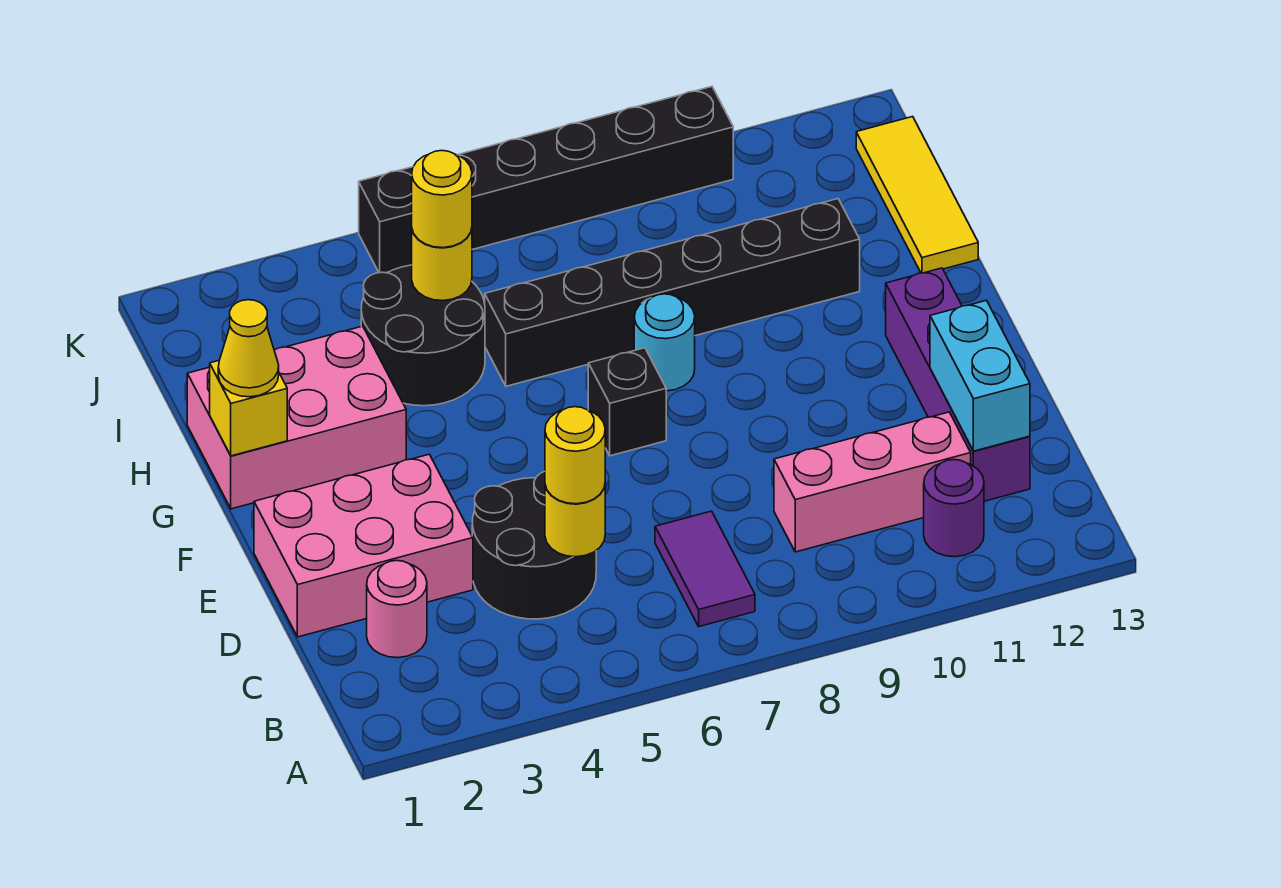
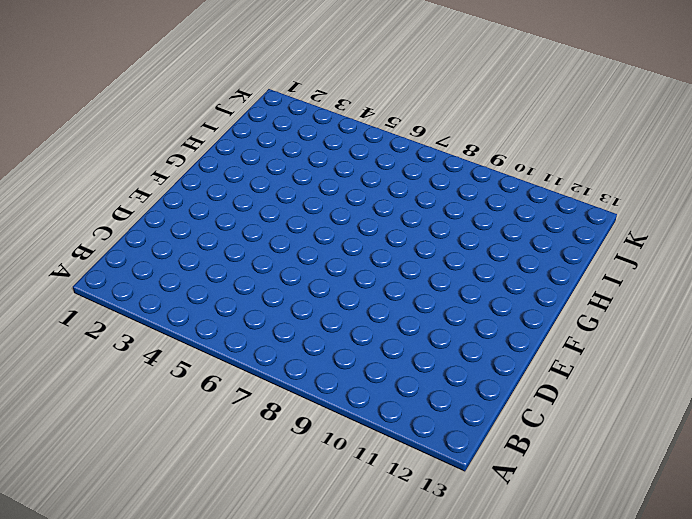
none -> purple 1x2 tile [655,511,755,626]
none -> purple 1x1 round brick [924,460,984,557]
none -> pink 1x1 round brick [367,560,427,658]

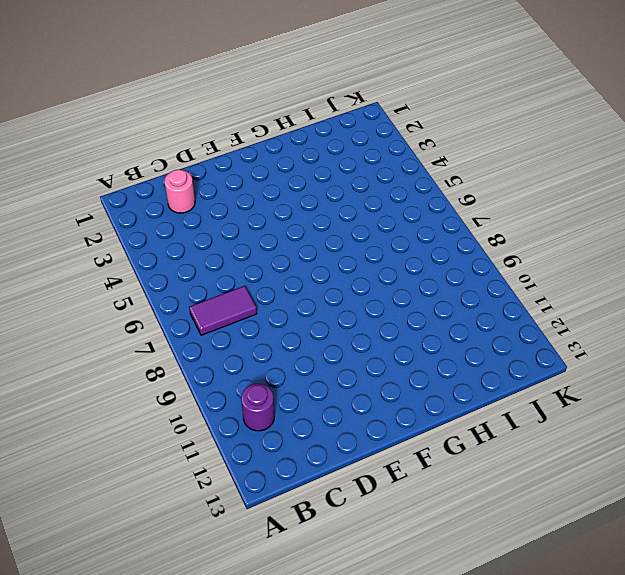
none -> black 2x2 round brick [472,472,596,619]
none -> pink 1x3 brick [774,412,971,552]
none -> purple 1x4 brick [886,268,1030,501]

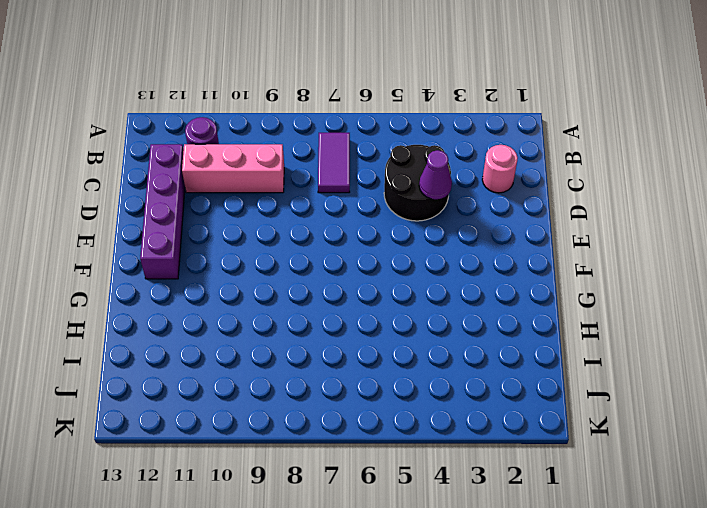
purple 1x1 cone [419,150,452,199] -> none
none -> pink 2x3 brick [254,454,473,637]
none -> black 1x1 brick [588,348,666,456]
none -> pink 2x3 brick [187,326,406,509]

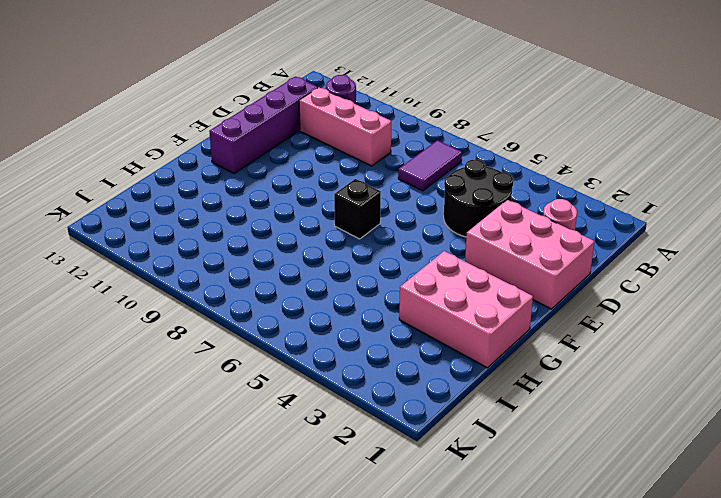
none -> cyan 1x1 round brick [634,294,695,391]
none -> black 2x2 round brick [361,265,485,406]
none -> black 1x6 brick [485,199,860,386]

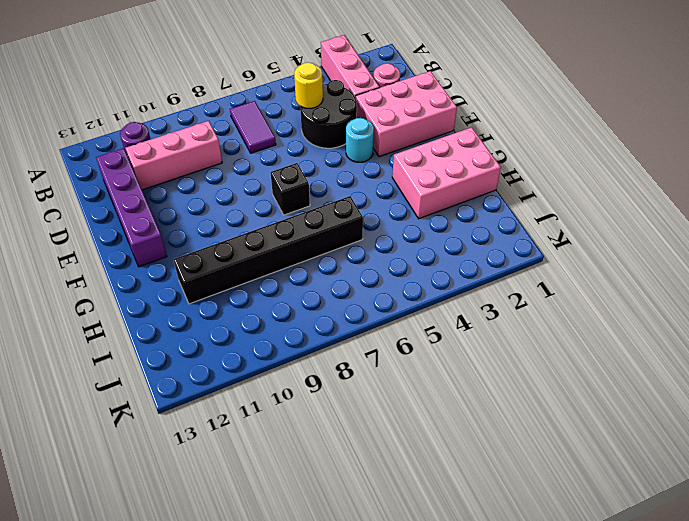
pink 1x3 brick [321,35,380,98] -> none
cyan 1x1 round brick [346,118,374,162] -> cyan 1x1 round brick moved to [634,294,695,391]
none -> black 2x2 round brick [361,265,485,406]
none -> yellow 1x3 tile [856,117,978,273]
none -> black 1x6 brick [359,87,733,273]

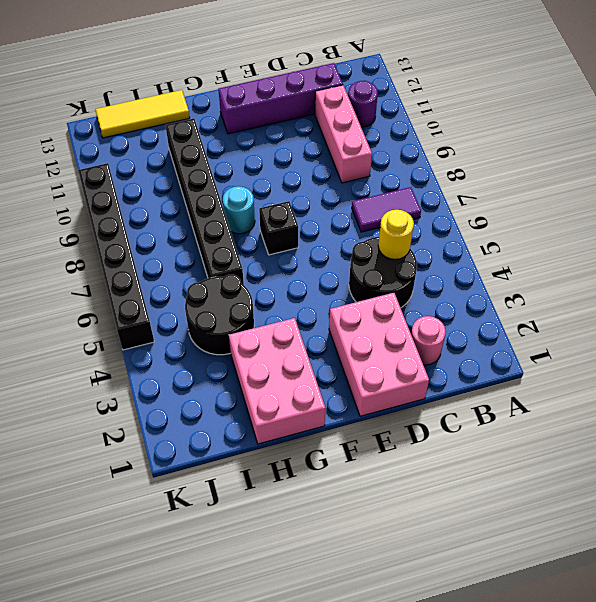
none -> cyan 1x2 brick [930,300,1030,451]
none -> yellow 1x1 brick [210,361,287,456]
none -> yellow 1x1 round brick [412,228,472,301]

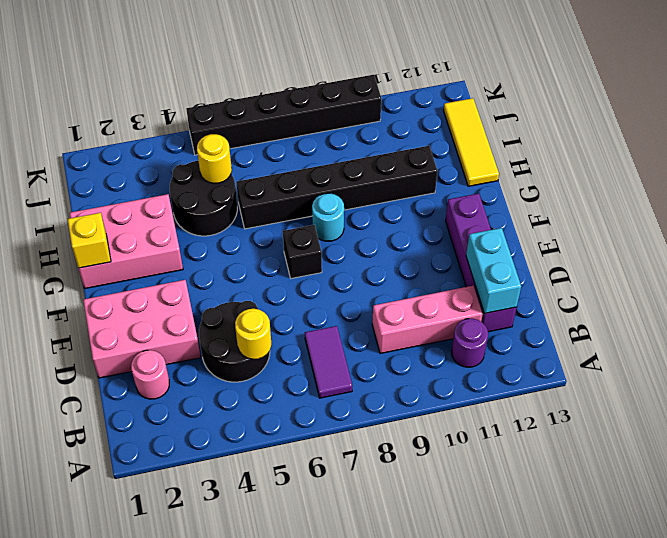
none -> yellow 1x1 round brick [545,407,605,504]
none -> yellow 1x1 cone [218,300,279,397]
none -> yellow 1x1 round brick [412,150,472,248]

